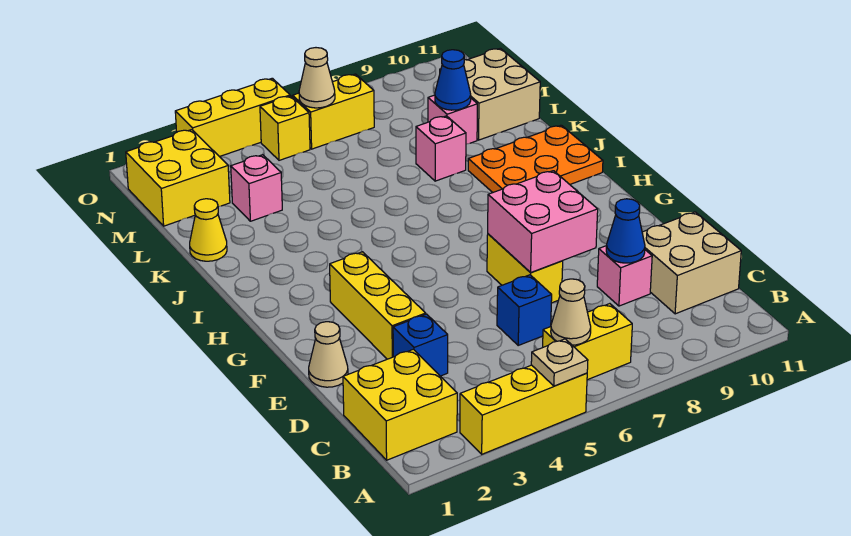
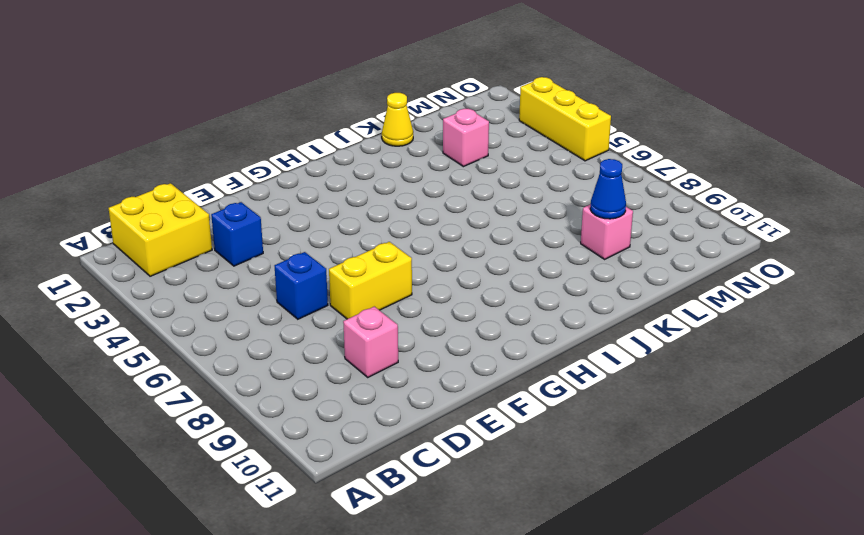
none -> yellow 1x3 brick [460,365,587,454]
none -> yellow 1x2 brick [543,304,632,380]
none -> tan 2x2 brick [642,212,741,314]

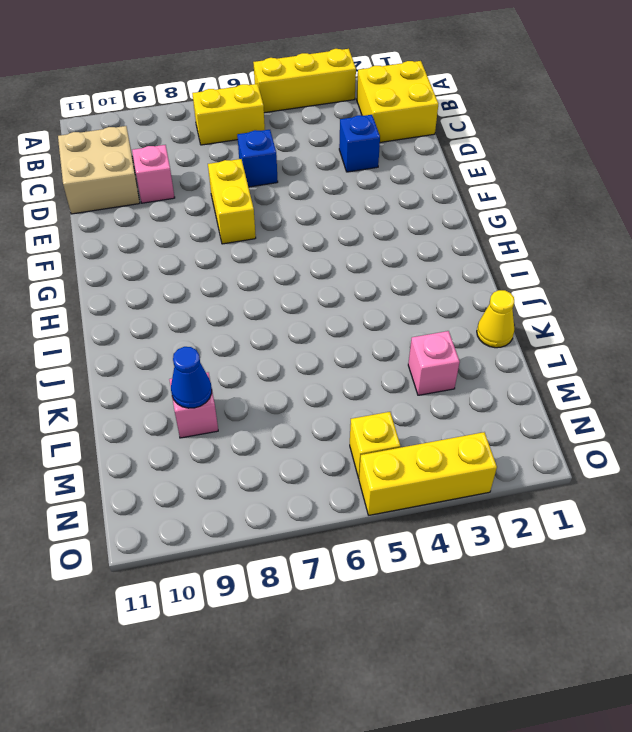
none -> tan 1x1 cone [309,322,348,387]
none -> yellow 1x3 brick [330,252,426,359]
none -> orange 2x3 plate [468,125,603,192]

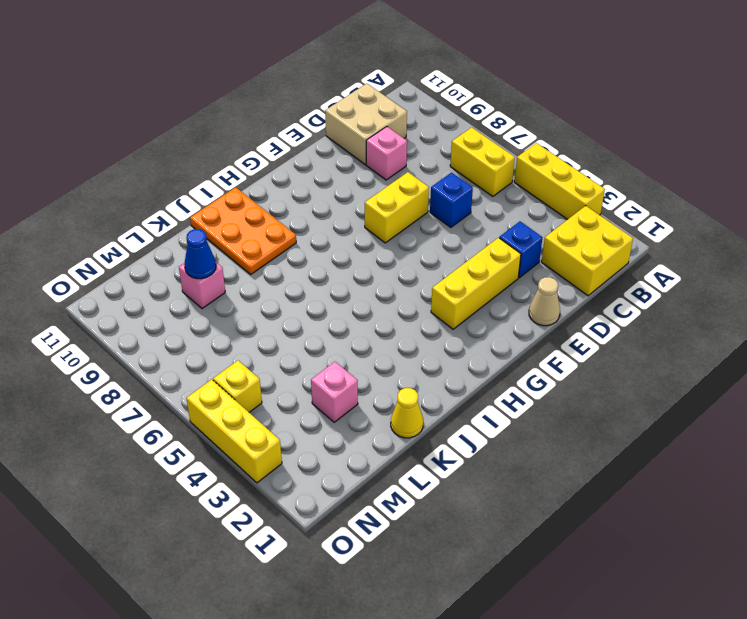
none -> pink 1x1 brick [416,116,466,181]
none -> tan 2x2 brick [440,48,540,140]
none -> yellow 2x2 brick [126,130,230,226]

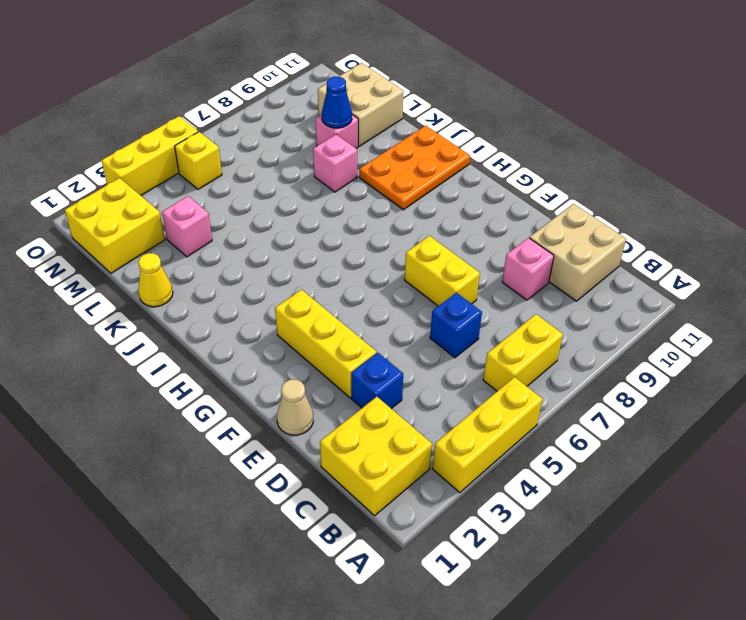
none -> yellow 1x2 brick [293,74,374,149]
none -> tan 1x1 plate [531,339,588,386]
none -> tan 1x1 cone [551,279,591,345]

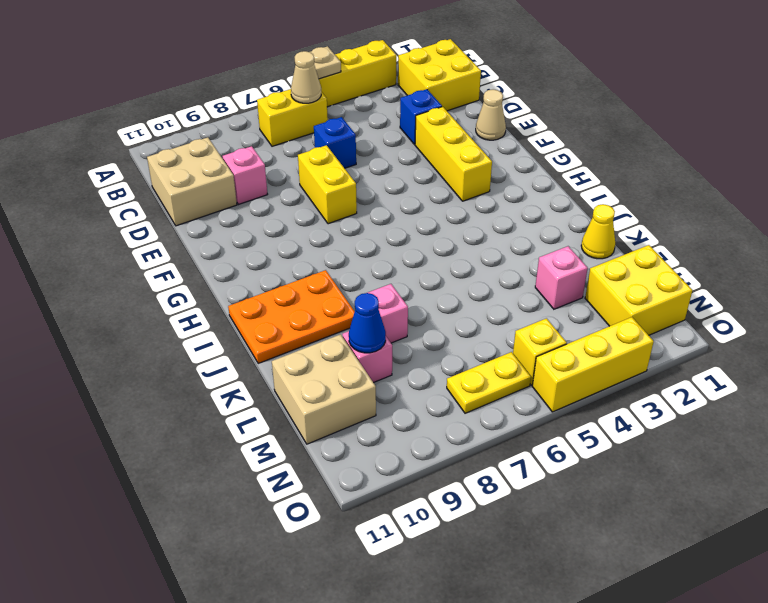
yellow 1x2 plate [447,352,531,413] -> yellow 1x2 brick [293,74,374,149]
none -> blue 1x1 cone [606,199,645,263]
none -> pink 2x2 brick [488,171,598,273]
none -> tan 1x1 cone [299,48,335,108]

